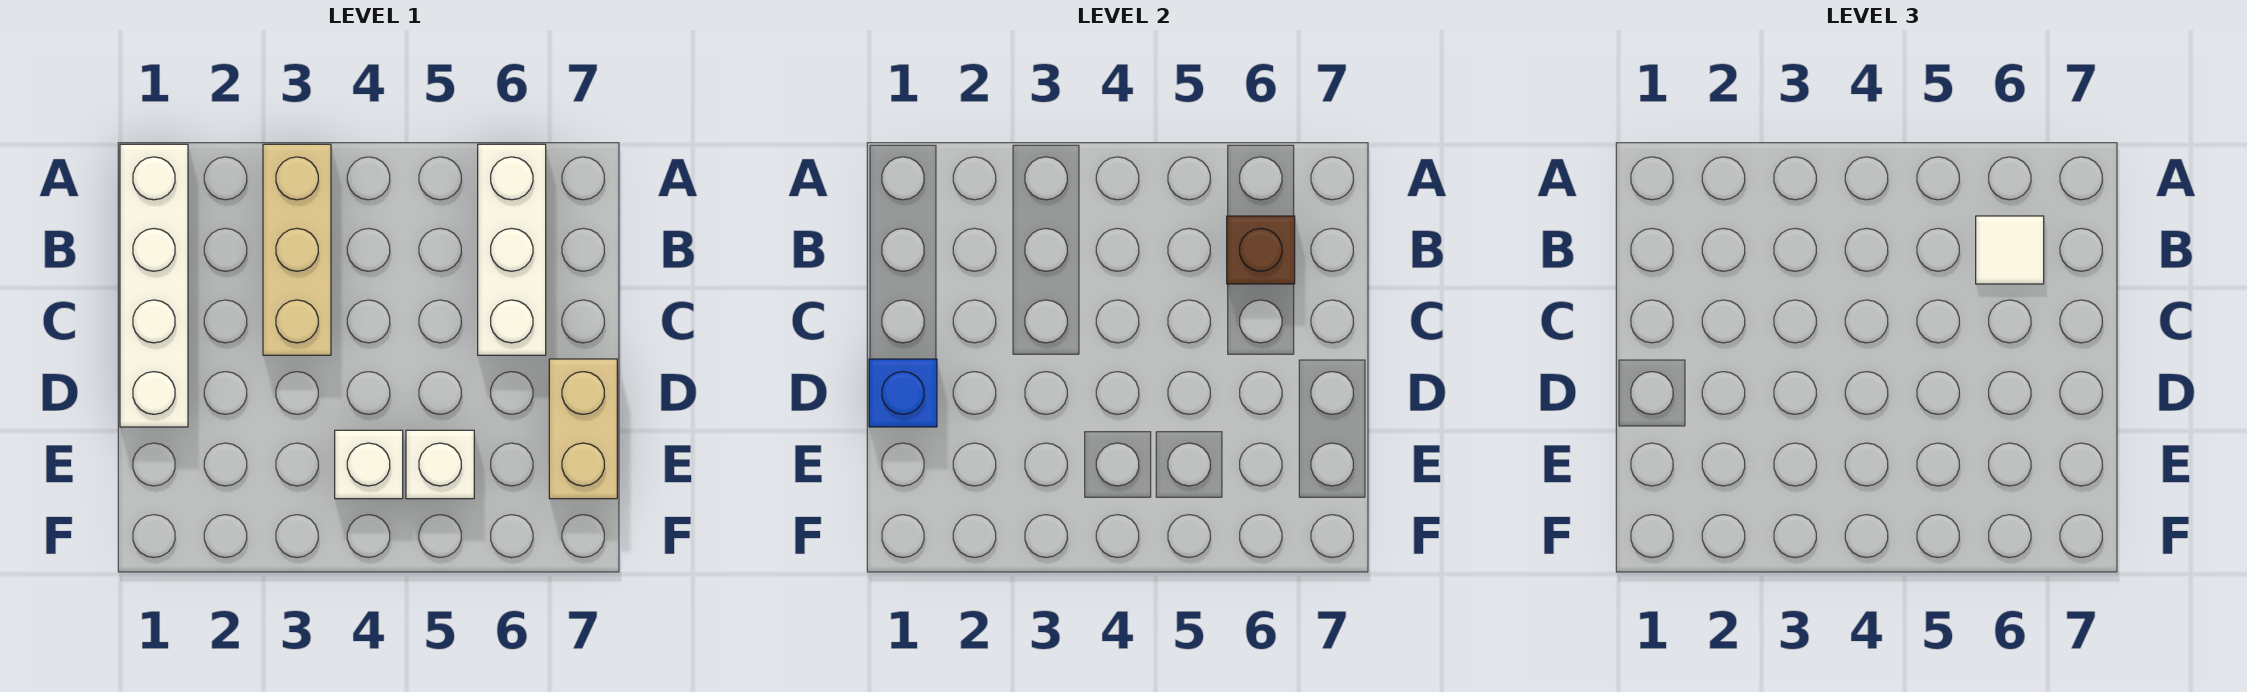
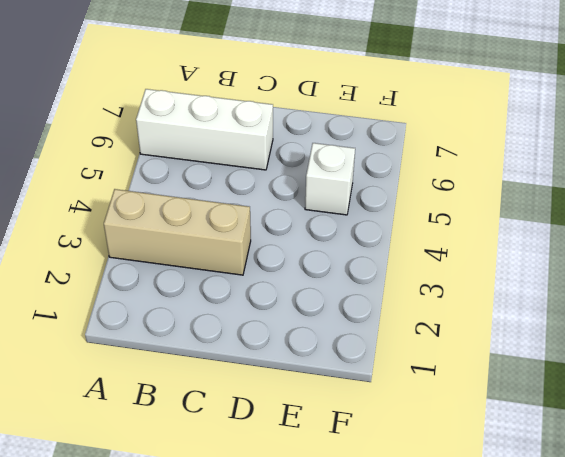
none -> white 1x4 brick [120,144,188,427]
none -> tan 1x2 brick [549,359,617,499]

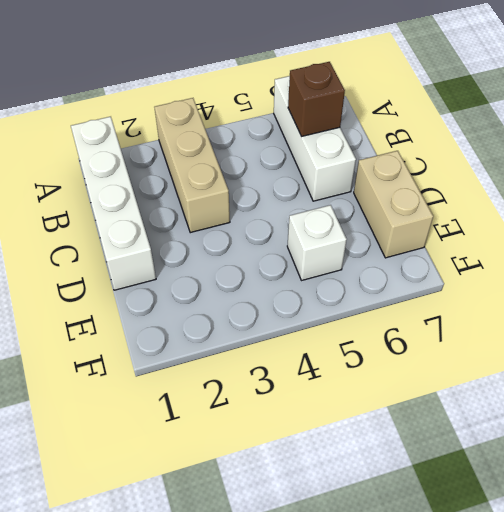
none -> white 1x1 brick [335,430,403,499]
none -> blue 1x1 brick [869,359,937,427]

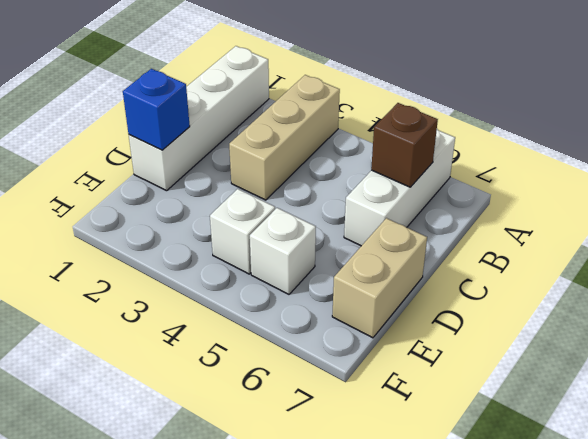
none -> white 1x1 tile [1976,216,2044,284]

